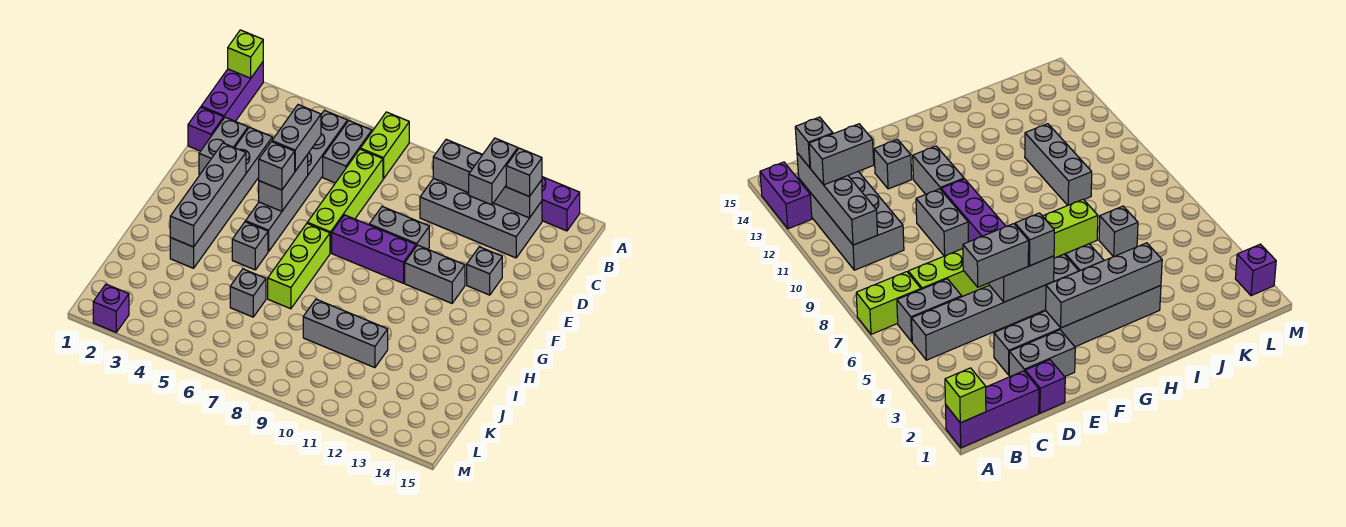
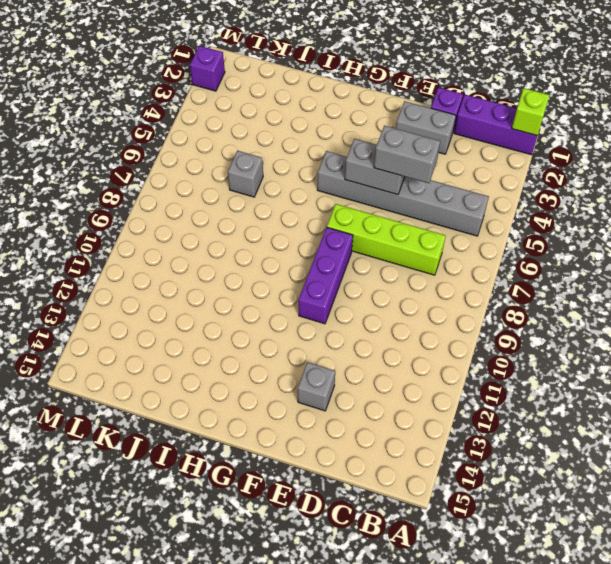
none -> lime 1x2 brick [360,112,409,179]
none -> purple 1x2 brick [542,177,580,231]
none -> grey 1x2 brick [323,121,372,183]

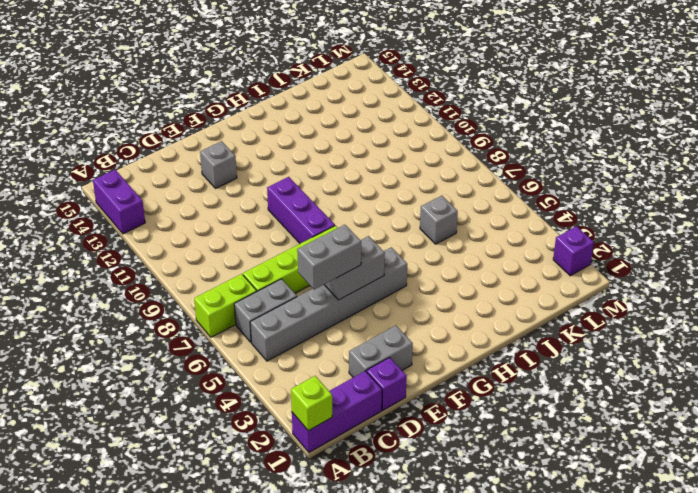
none -> grey 2x4 brick [420,178,542,258]
none -> grey 1x6 brick [170,127,272,268]
none -> grey 1x2 brick [369,207,429,249]

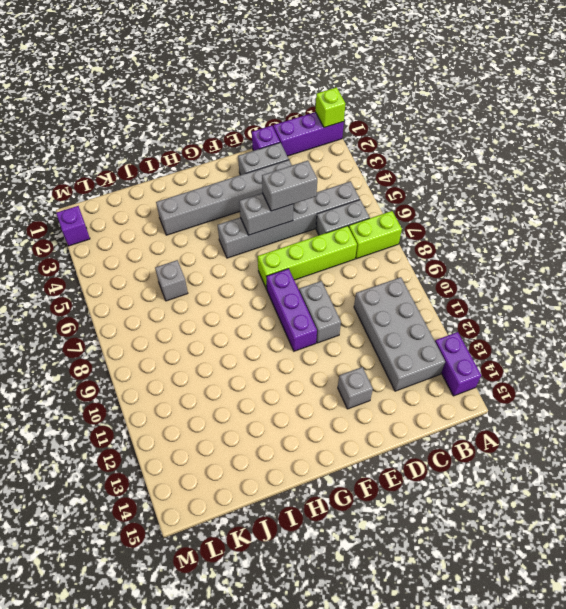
none -> grey 1x2 brick [405,245,465,303]
none -> lime 1x3 brick [268,224,330,309]
none -> grey 1x1 brick [232,222,268,270]

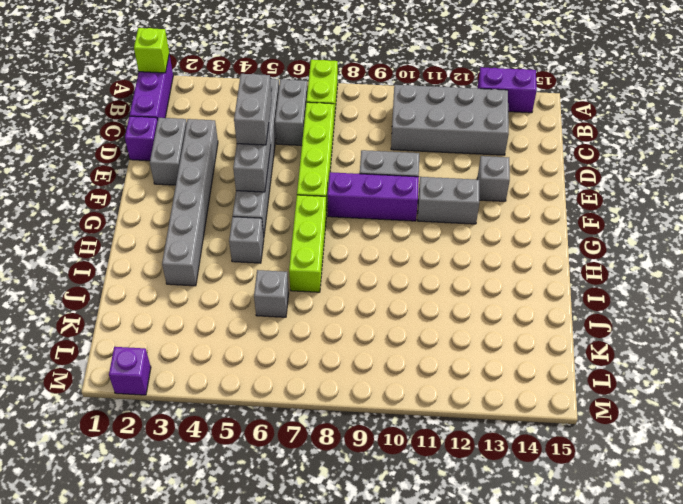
none -> grey 1x3 brick [303,299,388,368]
none -> grey 1x4 brick [433,139,542,218]
none -> grey 1x4 brick [170,143,246,247]

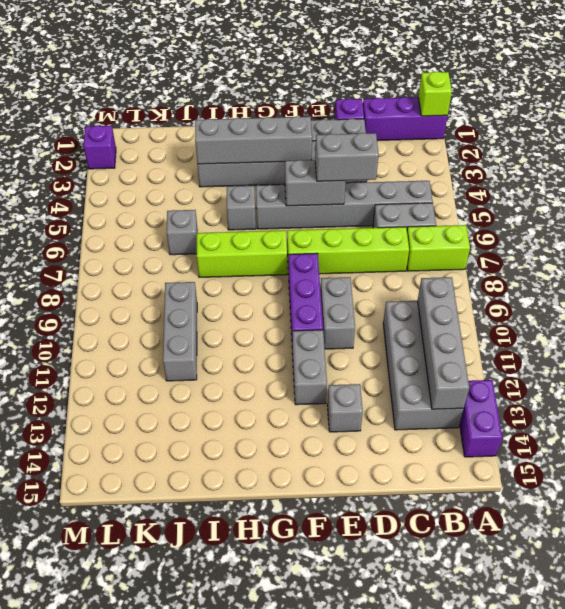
none -> grey 1x2 brick [469,138,518,205]
none -> grey 1x1 brick [506,148,542,197]
none -> grey 1x1 brick [259,142,295,190]

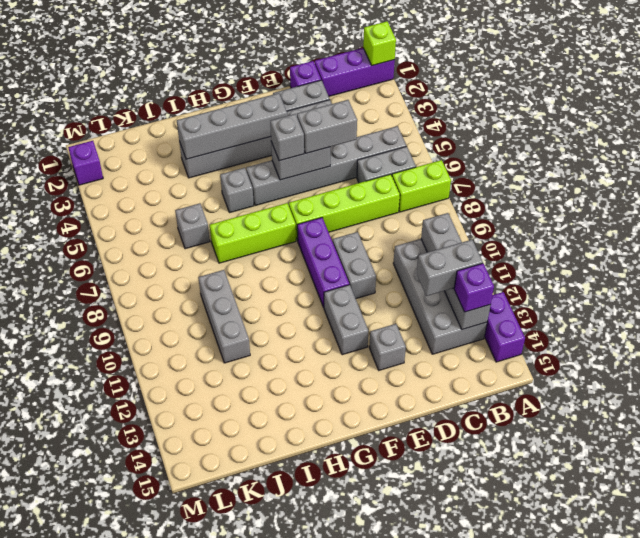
purple 1x1 brick [454,263,494,312] -> grey 1x1 brick [506,148,542,197]

